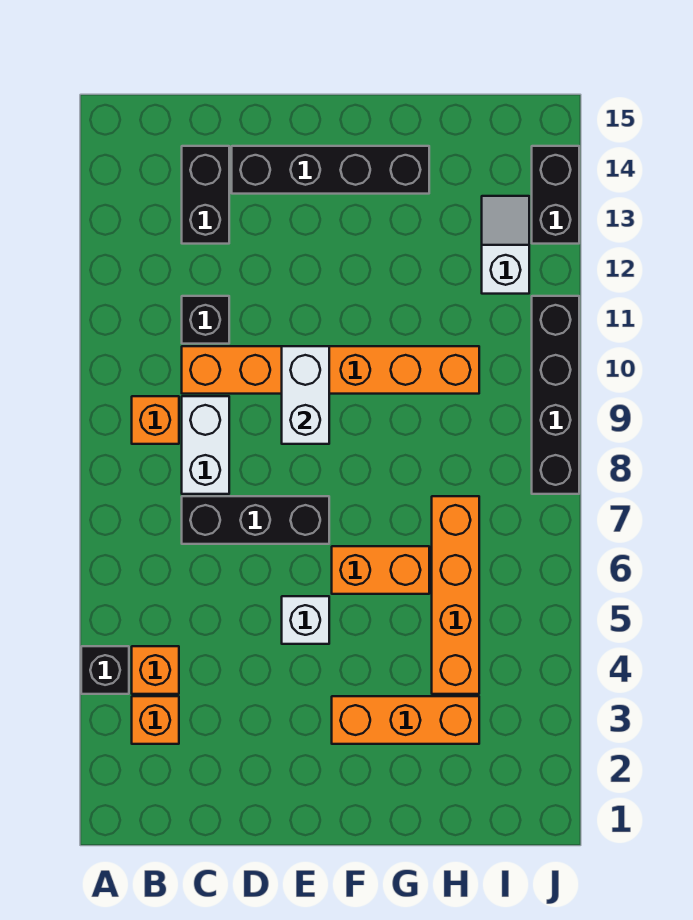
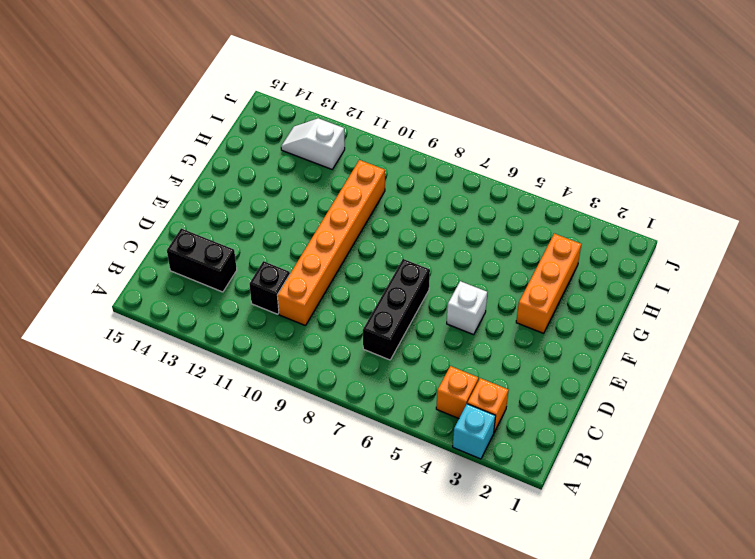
cyan 1x1 brick [453,404,496,459] -> none
none -> black 1x1 brick [81,646,129,694]
none -> orange 1x1 brick [132,396,179,444]
none -> white 1x2 brick [182,396,229,494]

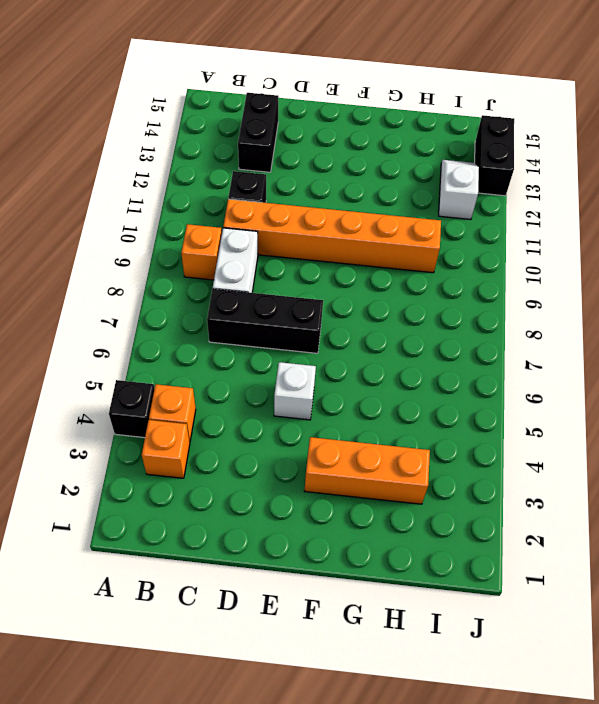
none -> black 1x4 brick [232,146,429,194]
none -> orange 1x2 brick [332,546,429,594]
none -> orange 1x4 brick [432,496,479,694]

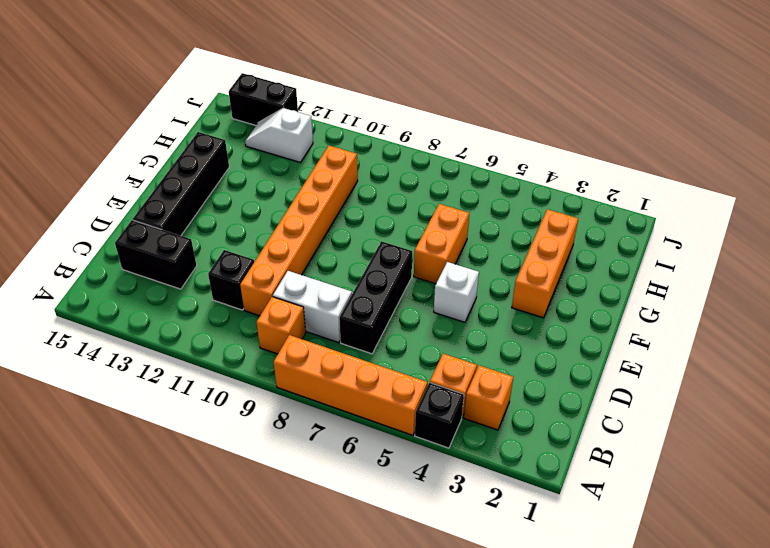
orange 1x4 brick [273,335,427,435] -> orange 1x4 brick moved to [432,496,479,694]
none -> black 1x4 brick [532,296,579,494]
none -> white 1x2 brick [282,346,329,444]

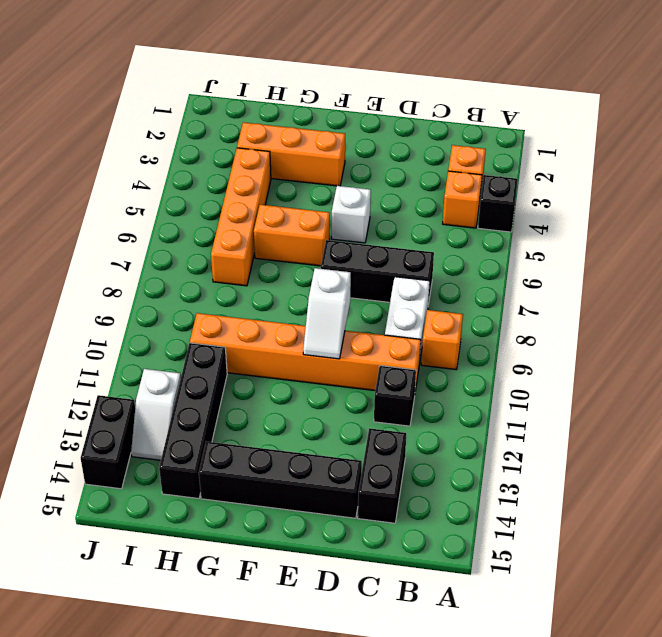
white 1x2 slope [303,268,351,359] -> white 1x2 brick [282,346,329,444]
black 1x4 brick [159,343,227,499] -> black 1x4 brick moved to [532,296,579,494]

